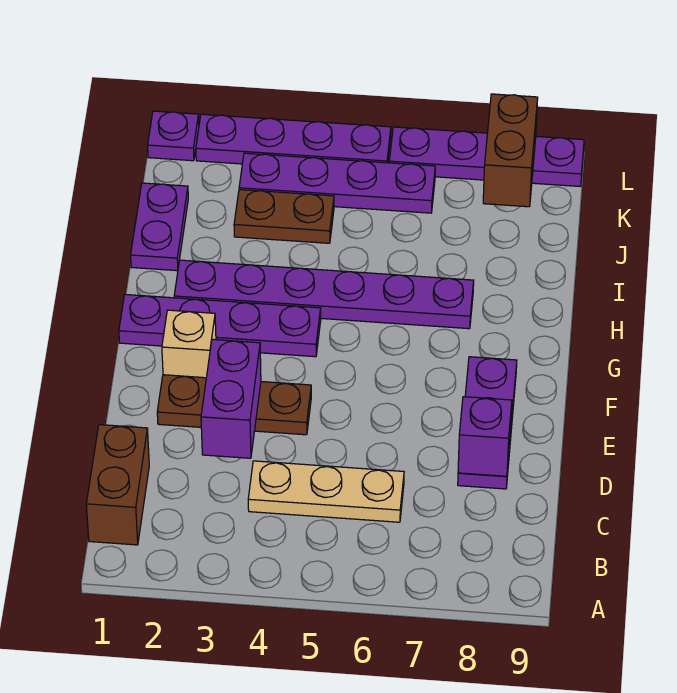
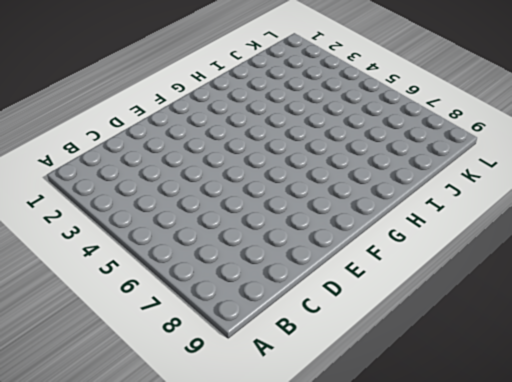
none -> brown 1x2 brick [86,425,149,545]
none -> tan 1x3 plate [248,461,404,522]
none -> purple 1x3 plate [458,357,517,489]

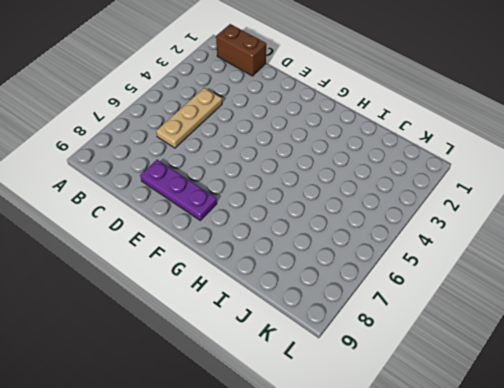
none -> brown 1x3 plate [157,375,311,435]
none -> tan 1x1 brick [162,310,216,378]
none -> purple 1x4 plate [119,294,321,357]

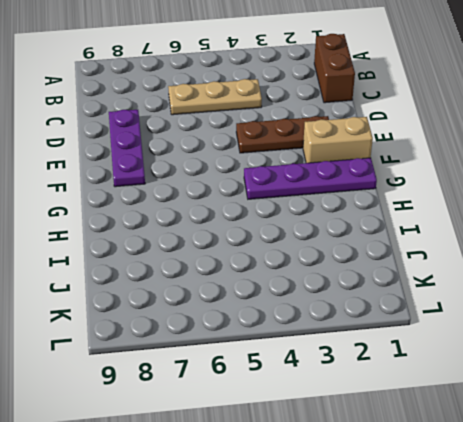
tan 1x2 brick [303,117,373,163] -> tan 1x1 brick [162,310,216,378]
none -> purple 1x6 plate [174,260,474,329]
none -> purple 1x2 plate [131,183,188,271]
none -> brown 1x2 plate [234,190,334,243]

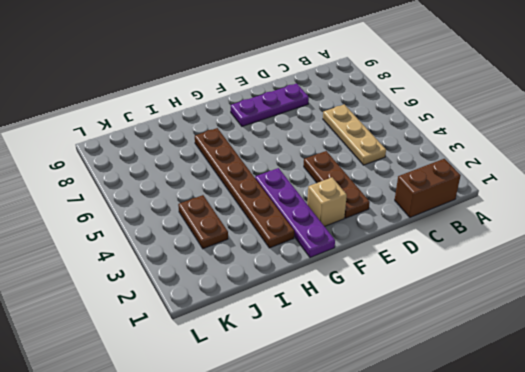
brown 1x6 plate [195,128,294,248] -> purple 1x6 plate [174,260,474,329]
none -> purple 1x2 plate [131,183,188,271]
none -> purple 1x4 plate [239,153,435,213]
none -> purple 1x1 plate [148,111,199,161]

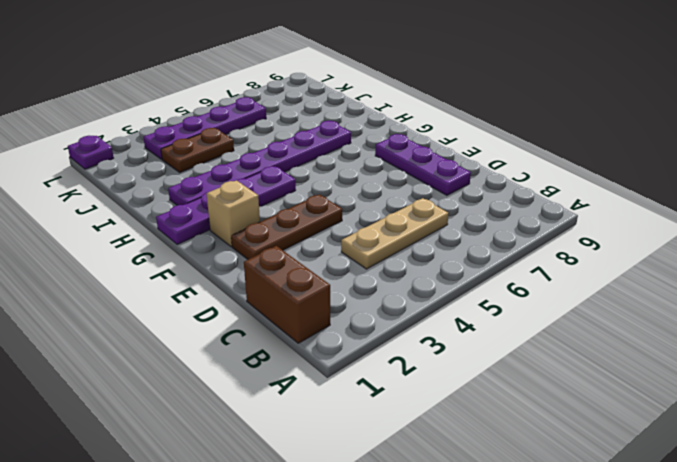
none -> purple 1x2 plate [131,183,188,271]
none -> purple 1x4 plate [196,114,391,164]
none -> purple 1x4 plate [389,127,584,187]

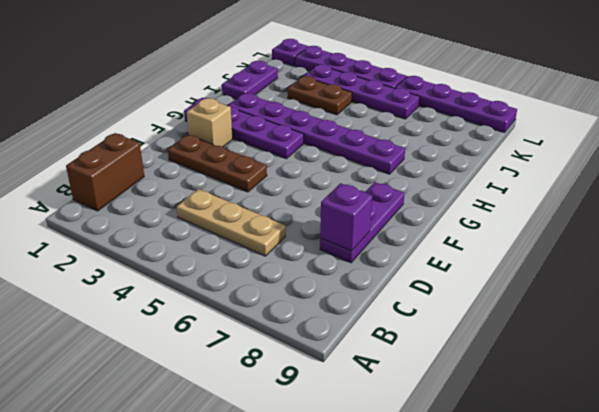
none -> purple 1x2 brick [201,339,261,458]
none -> brown 1x2 brick [483,94,538,207]

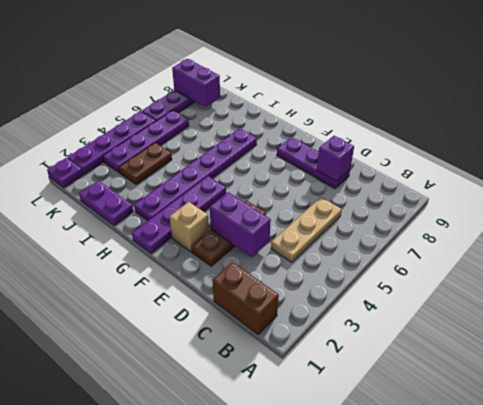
purple 1x2 brick [172,59,220,107] -> brown 1x2 brick [483,94,538,207]

